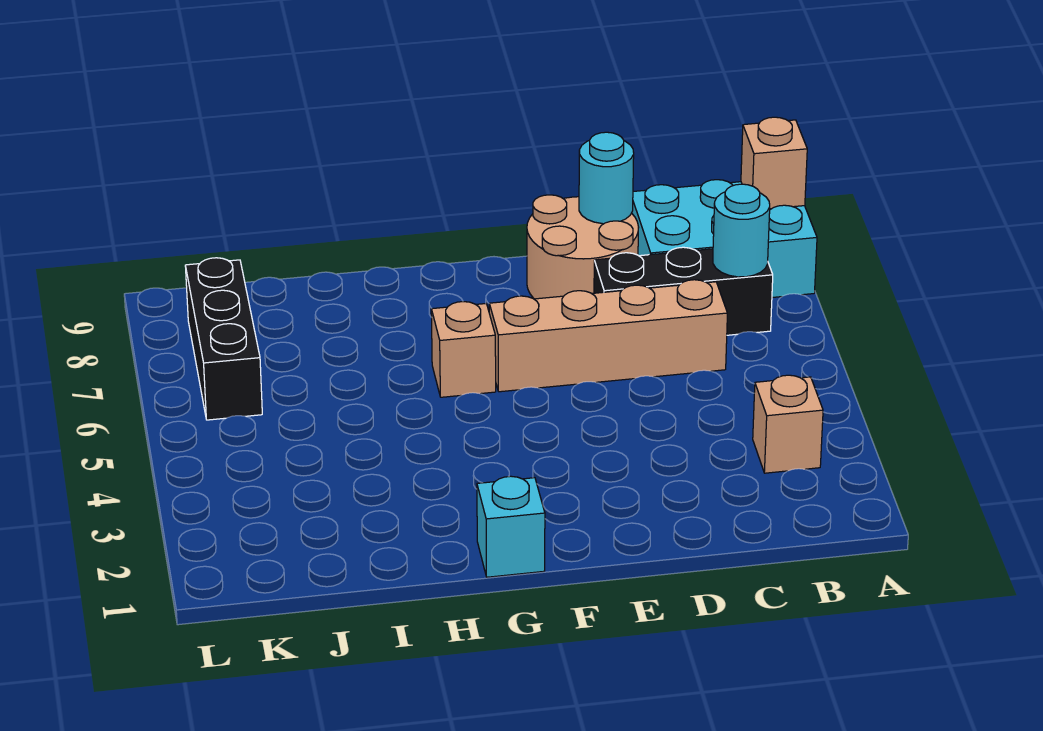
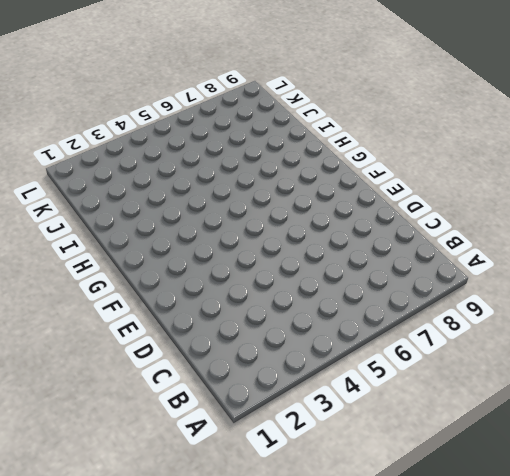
none -> cyan 2x3 brick [632,180,817,297]
none -> tan 1x1 brick [753,375,823,473]

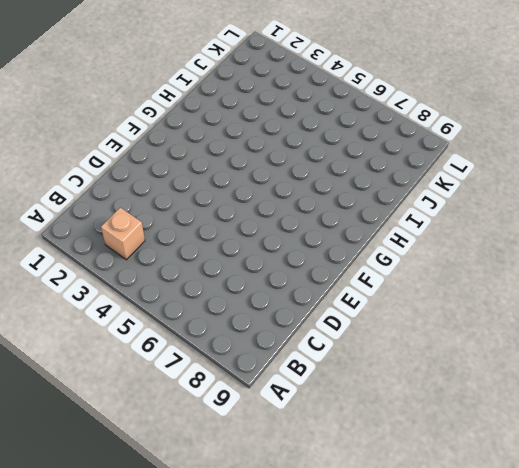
none -> cyan 2x3 brick [632,180,817,297]
none -> black 1x3 brick [594,247,773,335]

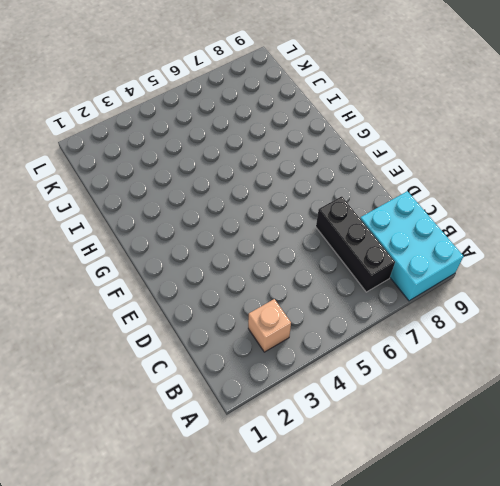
none -> tan 1x4 brick [489,280,727,392]
none -> tan 2x2 round brick [527,195,639,299]

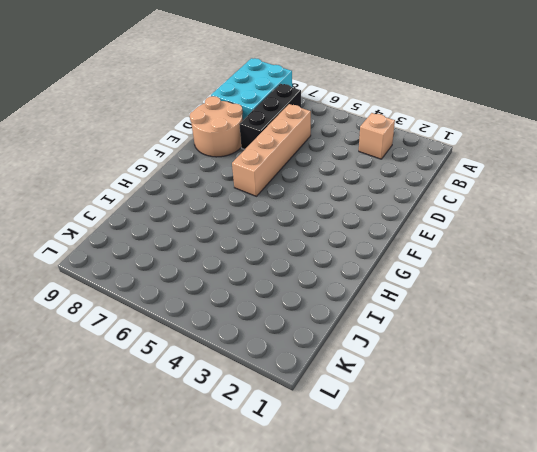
none -> cyan 1x1 brick [477,476,545,577]
none -> tan 1x1 brick [431,302,496,397]

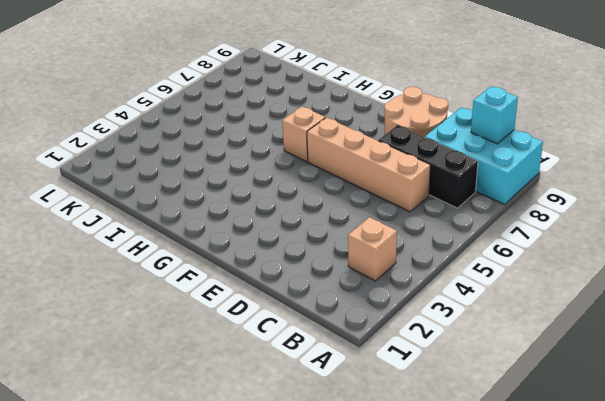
cyan 1x1 brick [471,86,518,144] -> cyan 1x1 brick moved to [477,476,545,577]
none -> black 1x3 brick [185,258,262,420]
none -> tan 1x1 brick [741,117,807,209]

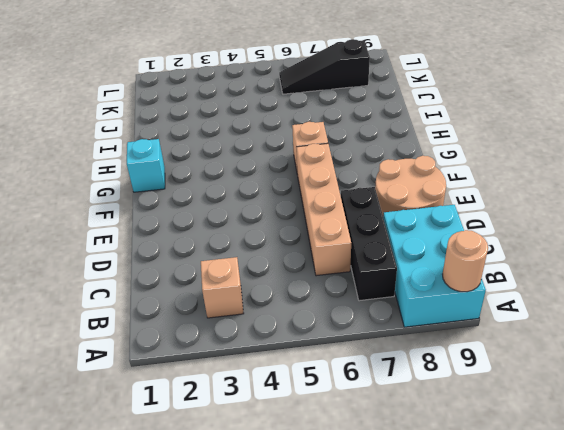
tan 1x1 round brick [443,230,488,292] -> tan 1x1 brick [741,117,807,209]
black 1x3 slope [279,39,370,94] -> black 1x3 brick [185,258,262,420]
none -> cyan 1x1 round brick [713,184,770,277]
none -> cyan 1x1 round brick [579,132,634,224]

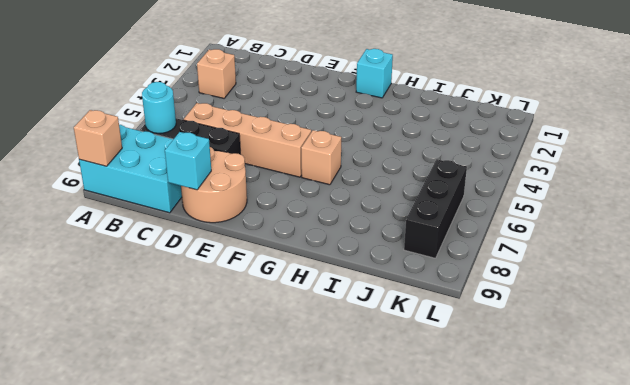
cyan 1x1 brick [165,132,211,190] -> cyan 1x1 round brick [579,132,634,224]

